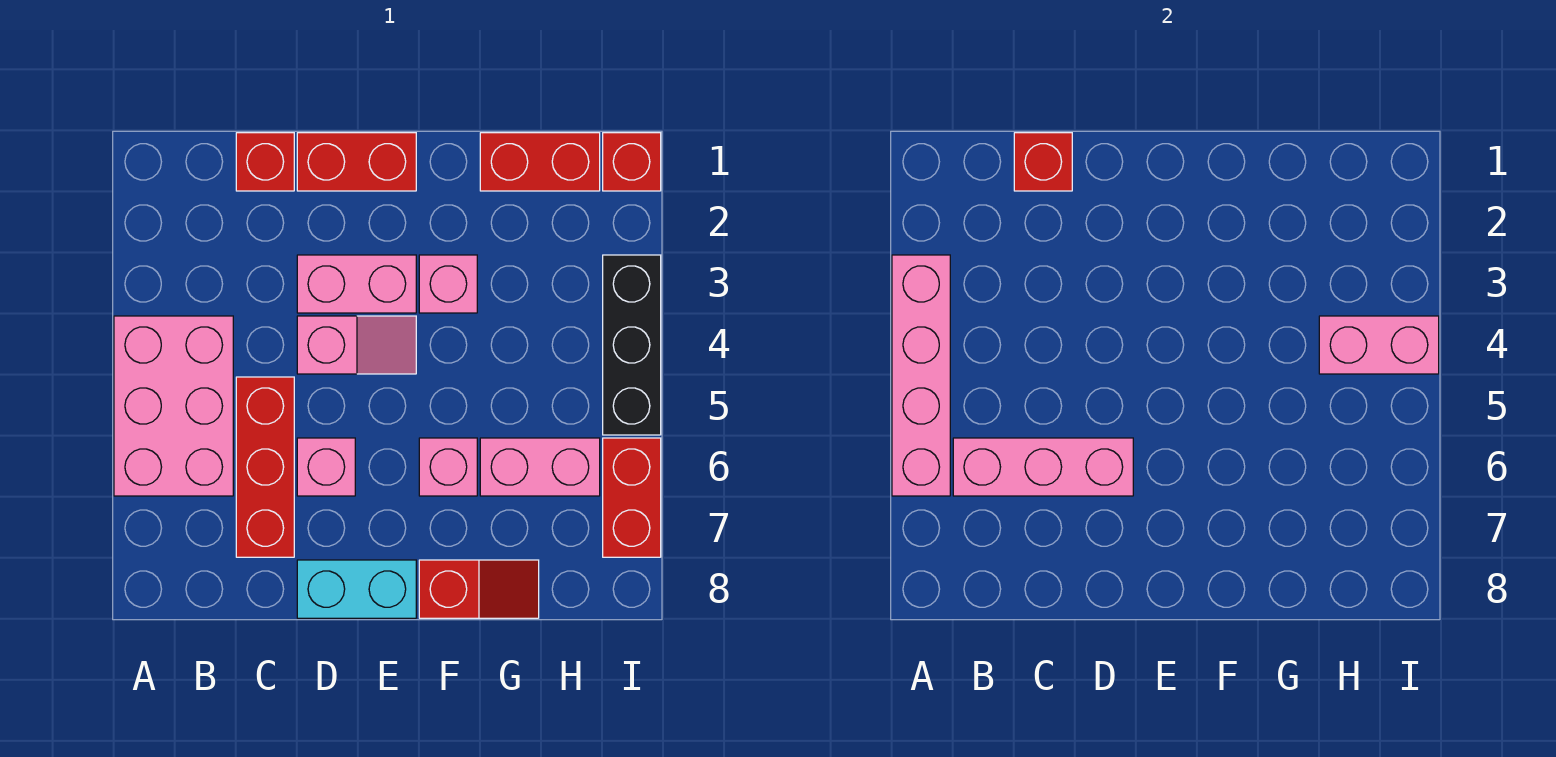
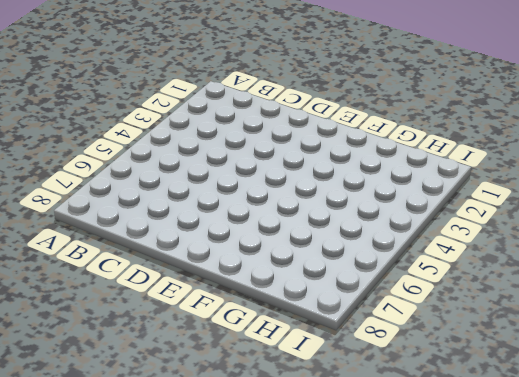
none -> pink 2x3 brick [114,316,233,496]
none -> red 1x1 brick [236,133,294,191]
none -> red 1x3 brick [236,377,294,557]

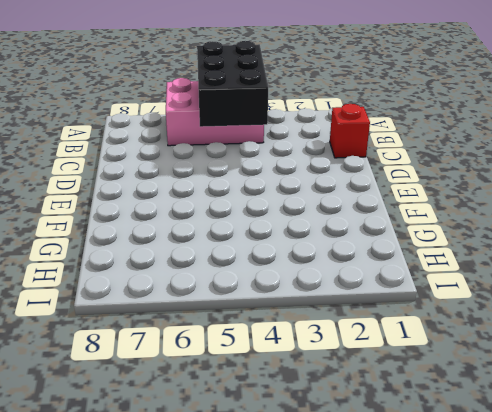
black 2x3 brick [197,41,268,127] -> pink 1x4 brick [892,255,950,496]
none -> red 1x3 brick [236,377,294,557]
none -> red 1x2 brick [297,133,416,191]
none -> pink 1x2 brick [297,255,416,313]

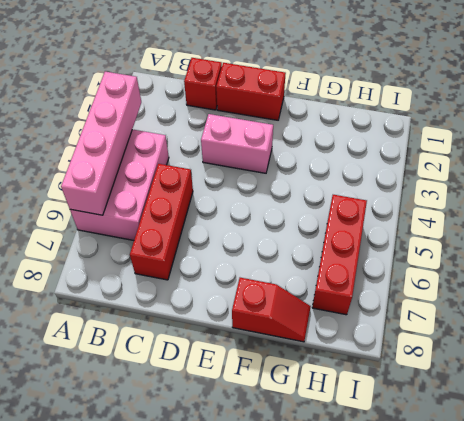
red 1x3 brick [312,195,367,315] -> pink 1x2 brick [480,438,600,496]
none -> pink 1x2 slope [297,316,416,374]
none -> pink 1x1 brick [297,438,355,496]
none -> cyan 1x2 brick [297,560,416,618]

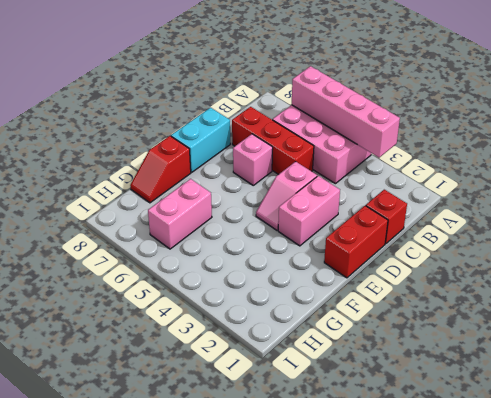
none -> pink 1x1 brick [419,255,477,313]
none -> pink 1x1 brick [419,438,477,496]
none -> red 1x2 brick [480,133,600,191]

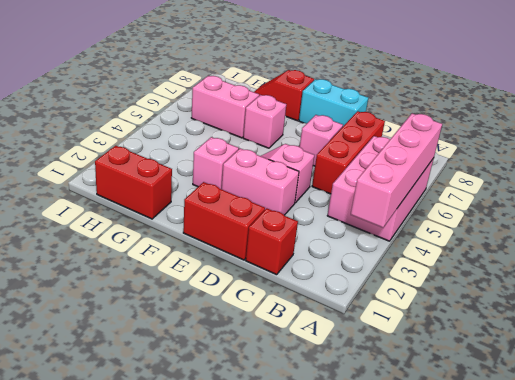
none -> red 1x1 brick [603,133,661,191]
none -> black 1x3 brick [603,255,661,435]
none -> red 1x2 brick [603,438,661,557]

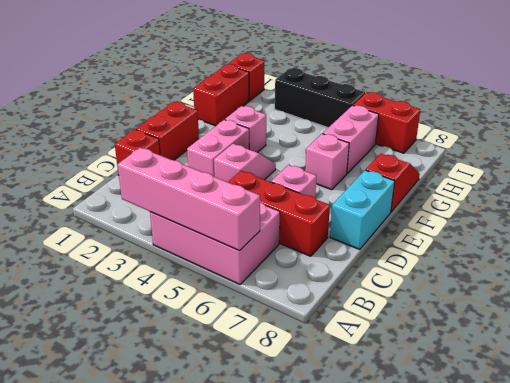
none -> pink 1x3 brick [953,438,1133,496]
none -> red 1x1 brick [1014,133,1072,191]
none -> pink 1x2 brick [1319,316,1439,374]

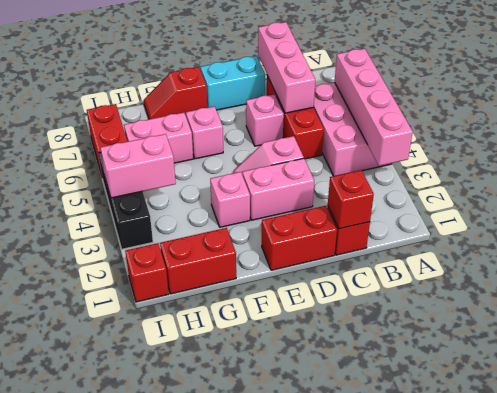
pink 1x3 brick [258,22,315,113] -> pink 1x3 brick turned to [953,438,1133,496]

